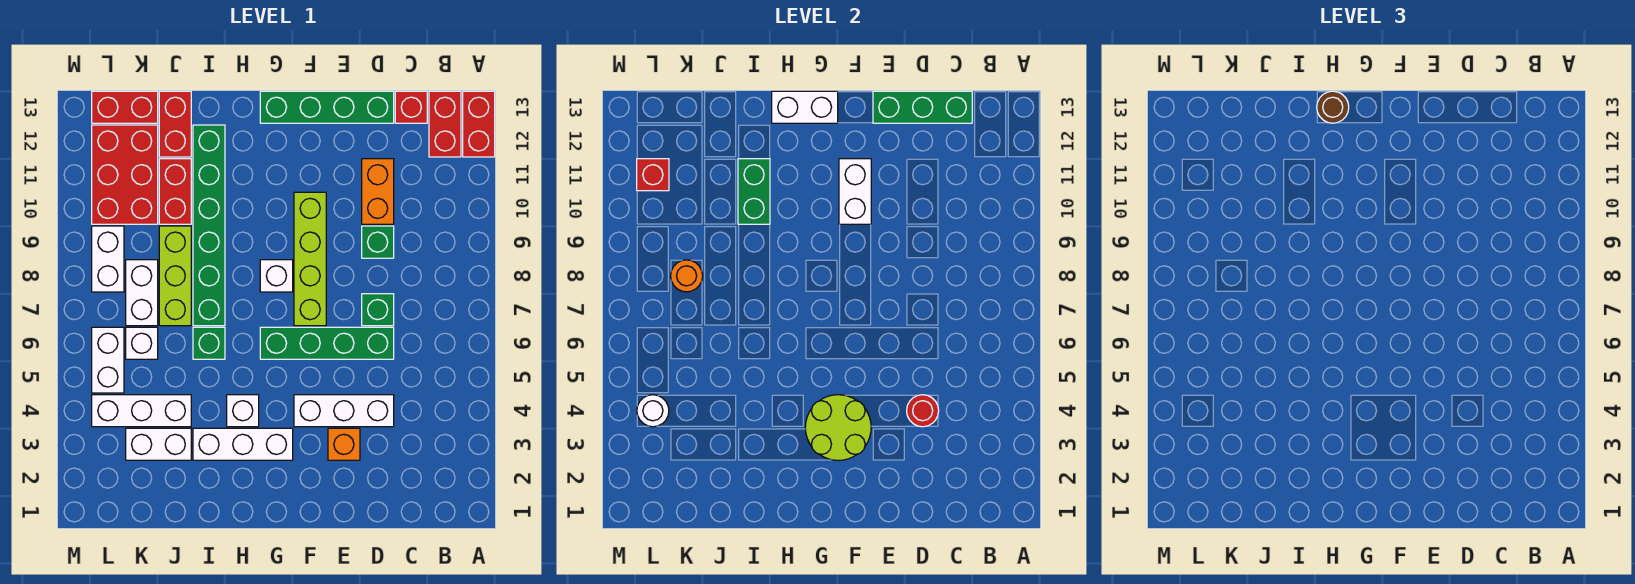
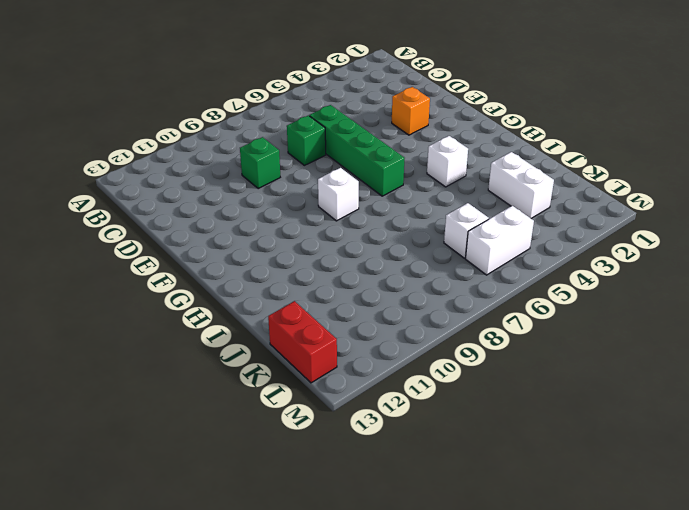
none -> red 1x2 brick [463,91,495,157]
none -> red 1x2 brick [429,91,461,157]
none -> red 1x1 brick [395,91,427,123]
none -> white 1x3 brick [294,395,394,427]

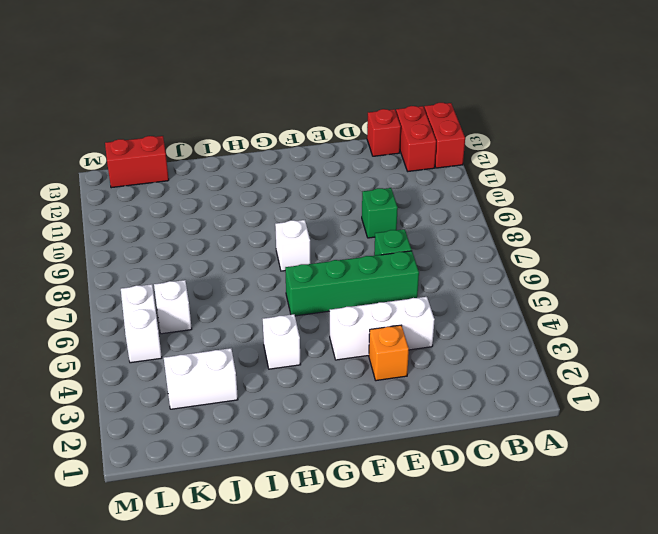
none -> orange 1x2 brick [362,159,394,224]
none -> green 1x4 brick [260,91,394,123]
none -> lime 1x4 brick [294,192,326,326]
none -> white 1x3 brick [193,428,293,460]

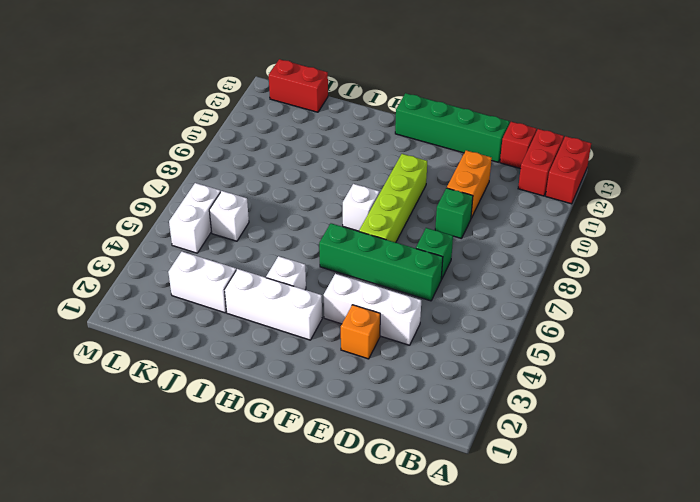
none -> green 1x1 brick [193,327,225,359]
none -> green 1x6 brick [193,125,225,326]
none -> white 1x3 brick [92,395,191,427]
none -> lime 1x3 brick [159,226,191,326]

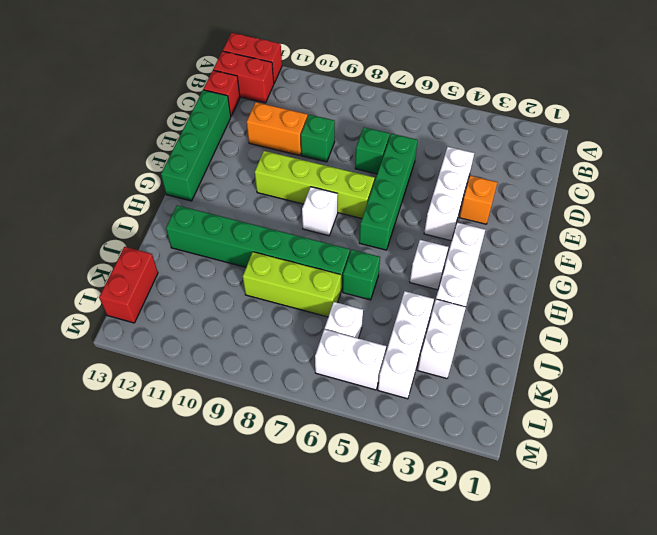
none -> red 1x2 brick [159,159,191,224]
none -> red 1x2 brick [159,91,191,157]
none -> white 1x2 brick [126,260,158,326]
none -> red 2x3 brick [92,125,158,224]

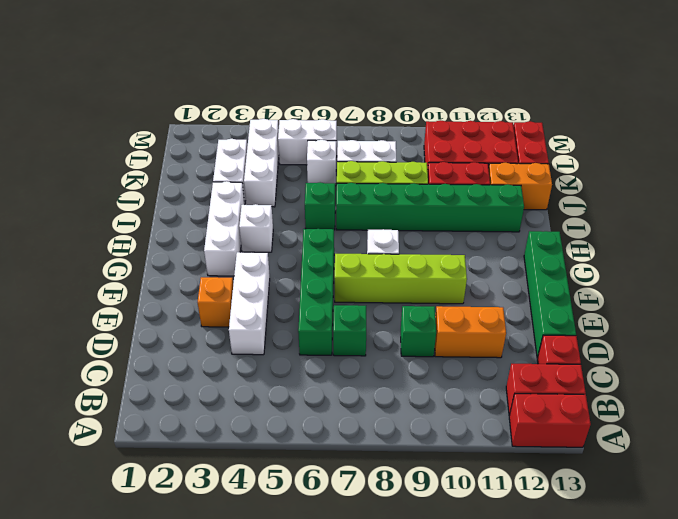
orange 1x2 brick [489,162,552,210] -> red 1x2 brick [159,91,191,157]
none -> white 1x2 brick [92,226,124,292]
none -> green 1x3 brick [873,91,972,123]
none -> red 1x1 round brick [907,395,939,427]
none -> lime 2x2 round brick [805,395,871,460]

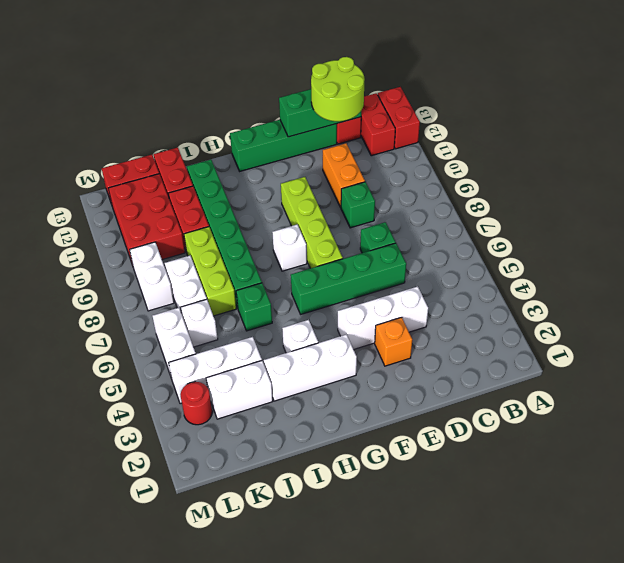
lime 2x2 round brick [311,57,365,121] -> lime 2x2 round brick moved to [805,395,871,460]
red 1x1 round brick [180,382,212,425] -> red 1x1 round brick moved to [907,395,939,427]
none -> white 1x2 brick [839,159,871,224]
none -> white 1x2 brick [772,91,838,123]
none -> green 1x2 brick [738,159,770,224]
none -> orange 1x1 round brick [671,260,703,292]

